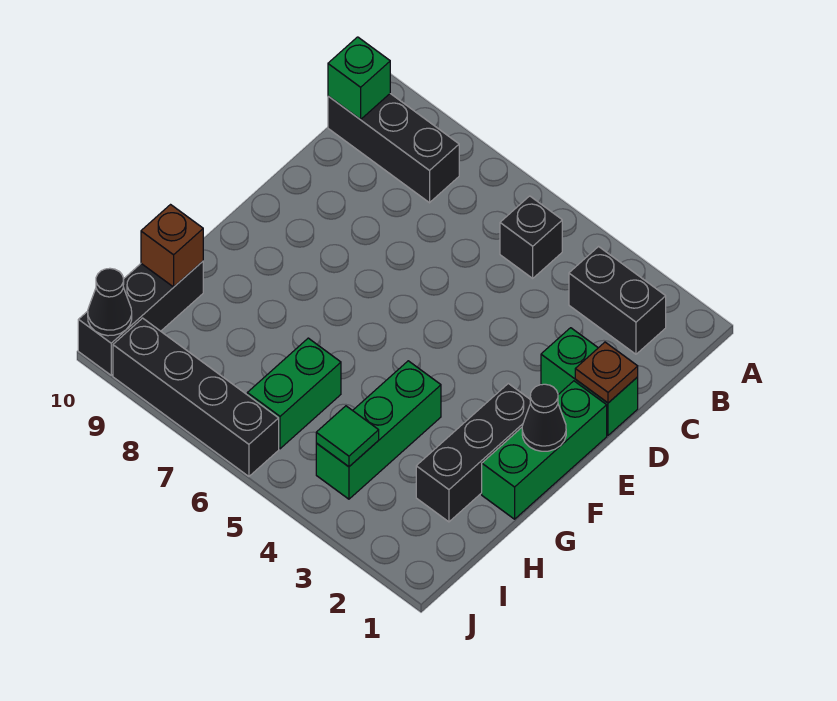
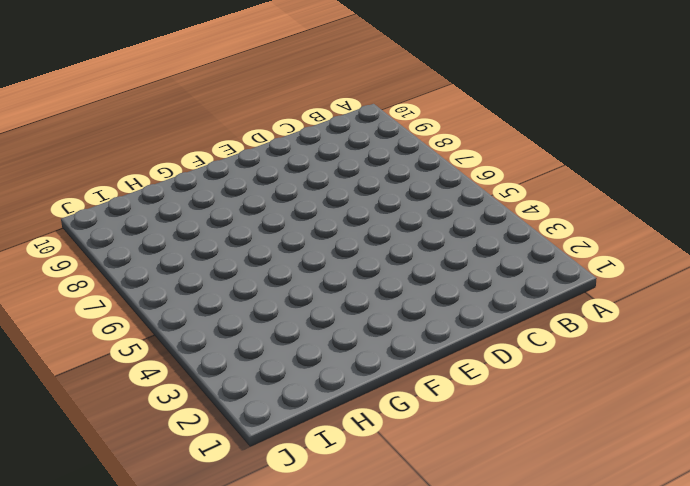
none -> black 1x2 brick [569,247,666,354]
none -> black 1x1 brick [500,196,562,278]
none -> black 1x3 brick [328,94,459,203]

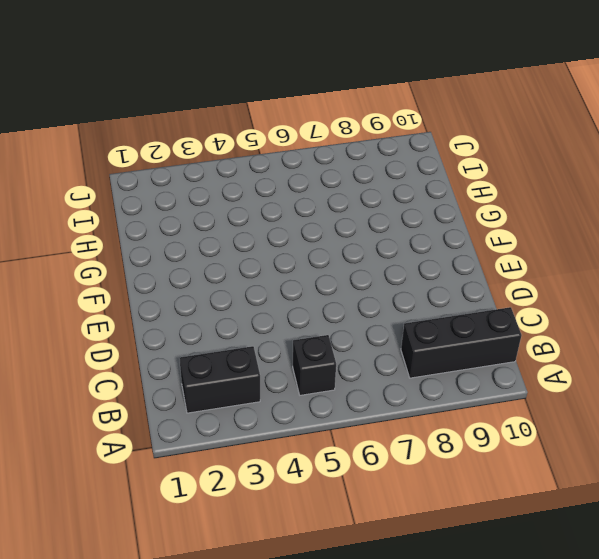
none -> green 1x2 brick [541,328,638,435]
none -> green 1x3 brick [482,381,607,519]
none -> black 1x3 brick [416,384,530,522]

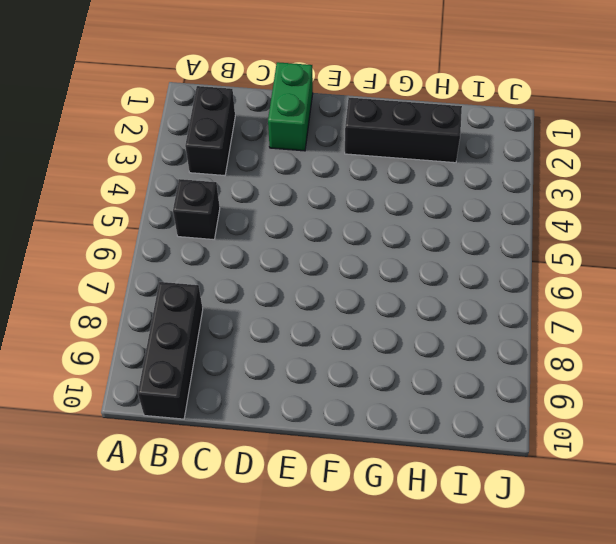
none -> green 1x3 brick [482,381,607,519]
none -> green 1x3 brick [316,361,441,499]
none -> green 1x2 brick [247,338,341,449]

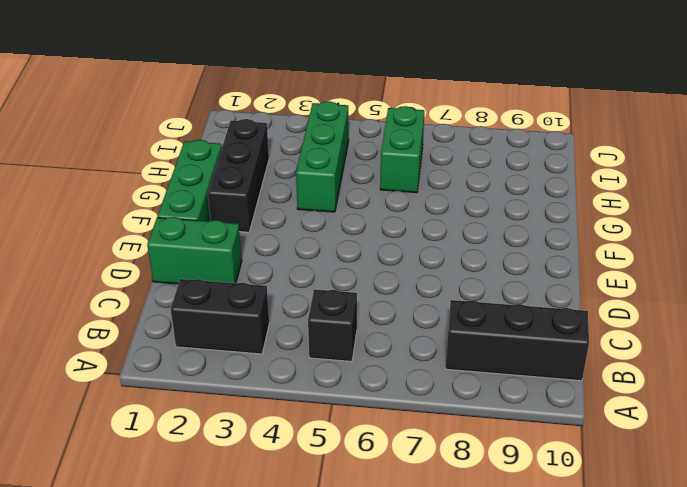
none -> black 1x3 brick [78,261,203,375]
none -> black 1x4 brick [113,318,279,476]
none -> green 1x1 brick [328,37,390,120]

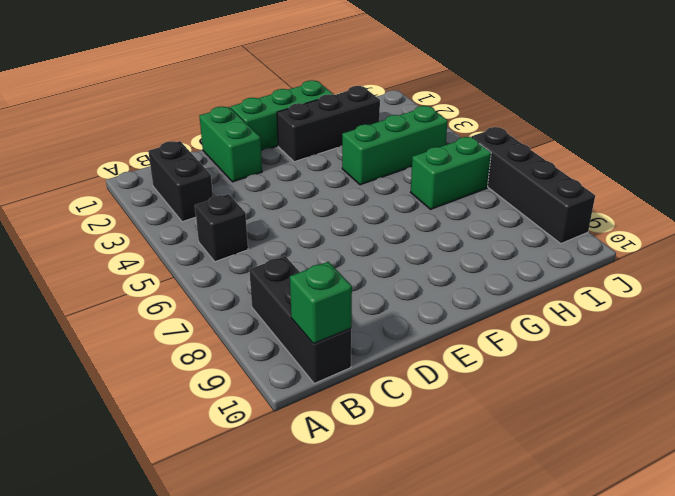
none -> black 1x3 brick [78,261,203,375]
none -> brown 1x1 plate [575,342,638,403]
none -> black 1x1 cone [522,384,566,451]

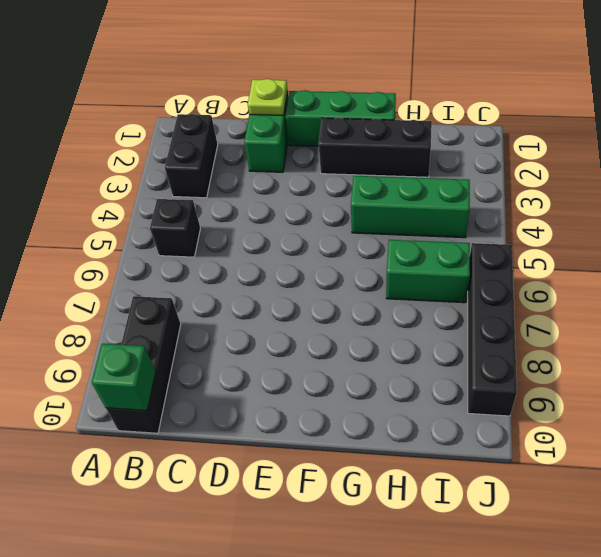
lime 1x1 plate [248,79,288,116] -> brown 1x1 plate [575,342,638,403]
none -> black 1x3 brick [78,261,203,375]
none -> black 1x1 cone [522,384,566,451]
none -> brown 1x1 brick [141,205,203,287]

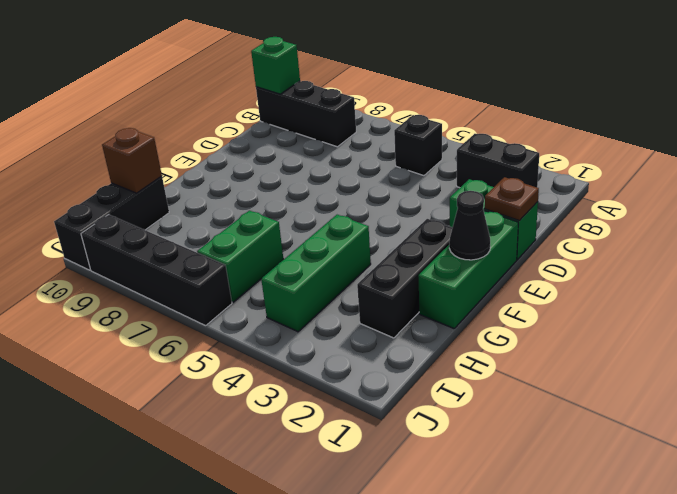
none -> green 1x1 tile [316,406,379,467]
none -> black 1x1 cone [88,268,132,336]

